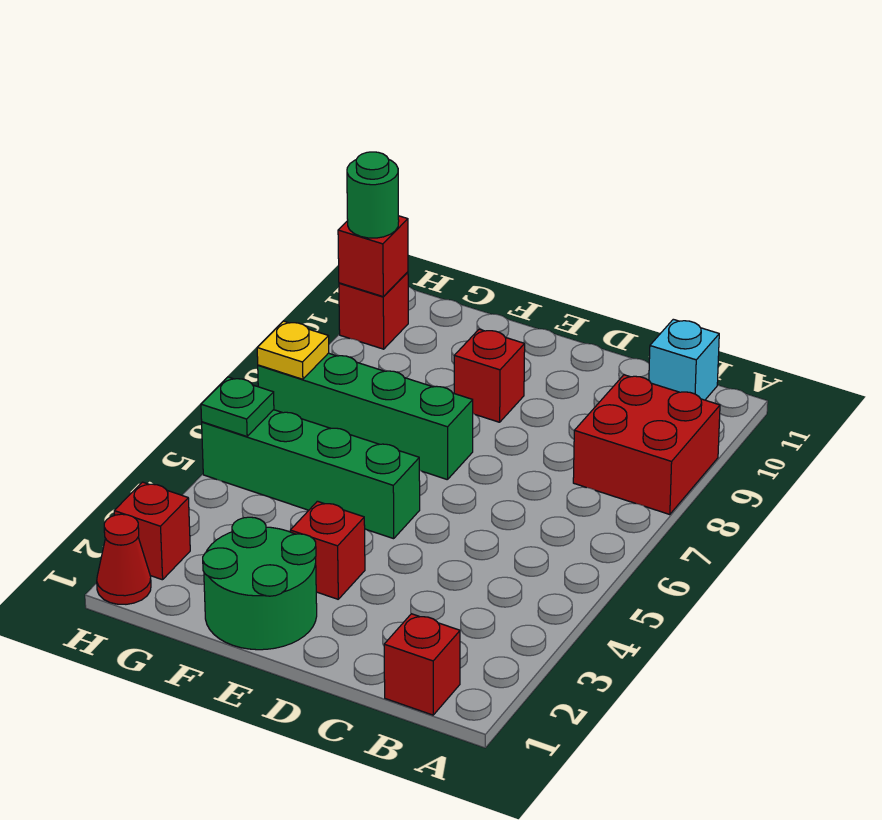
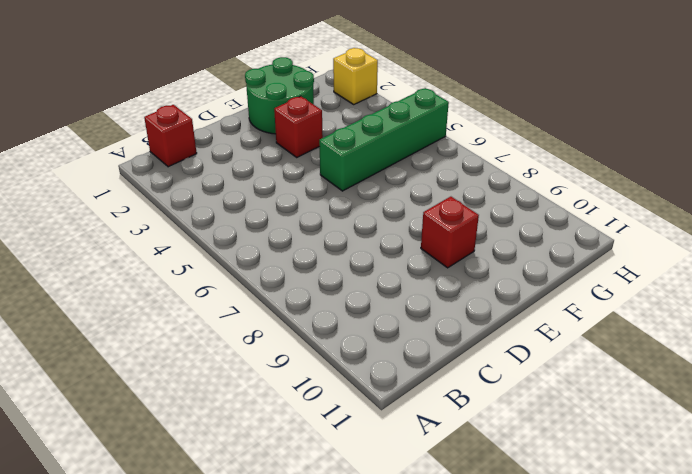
yellow 1x1 brick [333,48,378,104] -> red 1x1 brick [114,482,190,580]
none -> red 2x2 brick [573,375,720,515]
none -> cyan 1x1 brick [649,319,719,400]
none -> green 1x4 brick [258,353,473,480]

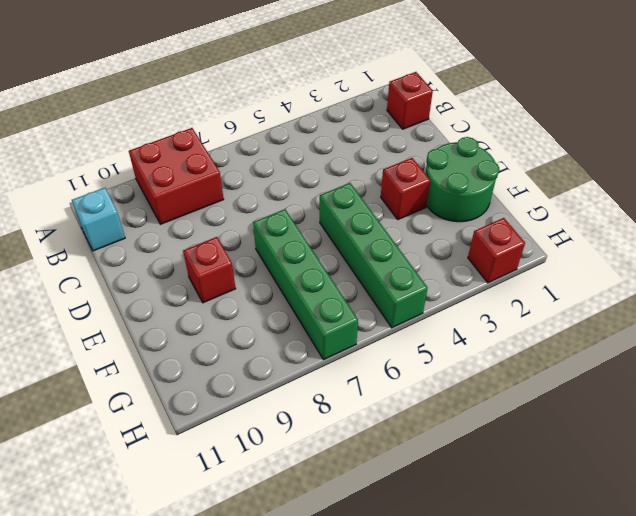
none -> red 1x1 cone [97,514,151,604]
none -> red 1x1 brick [339,272,408,349]
none -> green 1x1 plate [201,377,274,436]

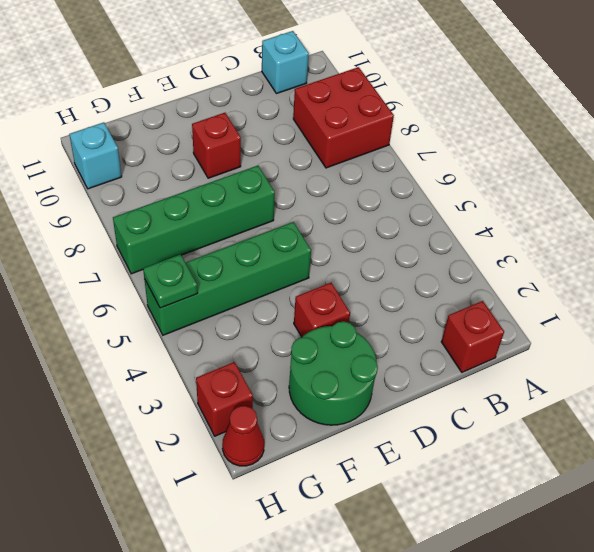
cyan 1x1 brick [69,122,122,189] -> red 1x1 brick [339,272,408,349]
none -> yellow 1x1 plate [257,321,329,379]
none -> red 1x1 brick [338,216,408,297]
none -> green 1x1 round brick [347,152,399,238]

